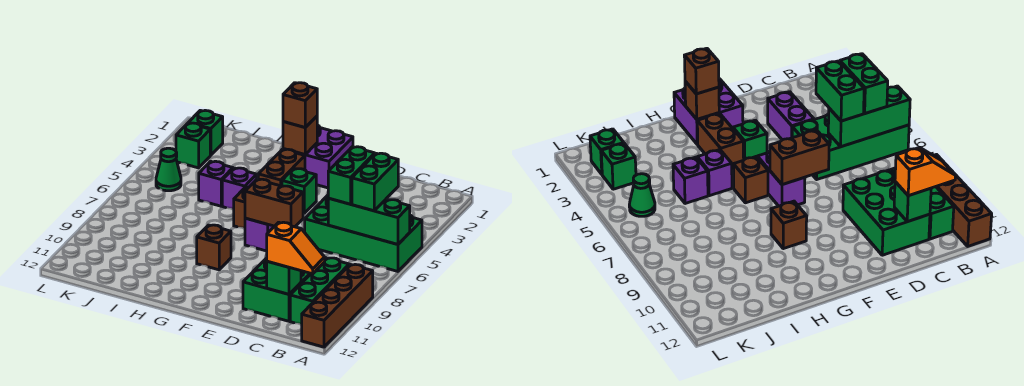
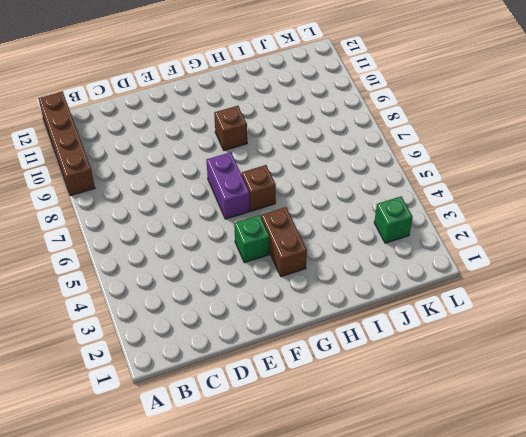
none -> green 2x4 brick [305,195,422,271]
none -> green 1x3 brick [290,258,349,325]
none -> green 2x3 brick [243,258,326,321]

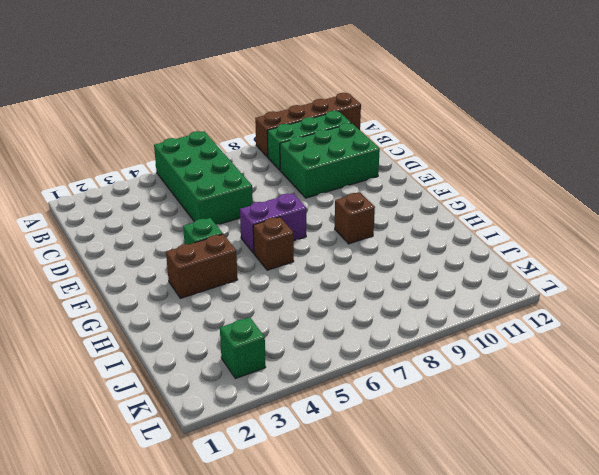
none -> purple 1x2 brick [768,92,814,140]
none -> purple 2x2 brick [283,125,353,188]
none -> purple 1x1 brick [222,168,257,209]

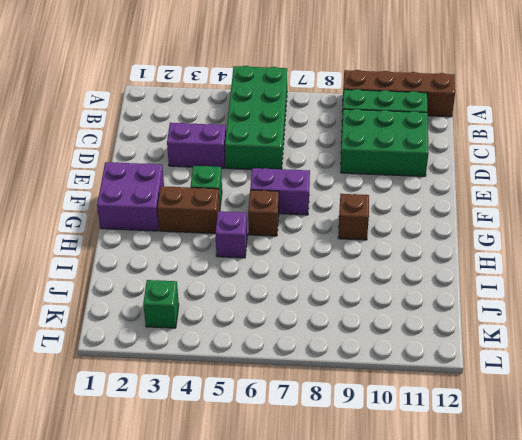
none -> purple 1x1 brick [199,161,233,206]
none -> green 1x1 brick [188,110,223,155]
none -> green 1x1 cone [156,148,181,191]

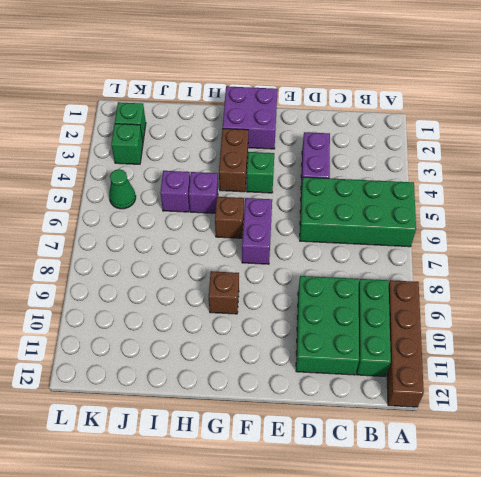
none -> green 1x3 brick [328,198,410,244]
none -> green 1x1 brick [267,261,301,294]
none -> brown 1x2 brick [245,179,303,227]

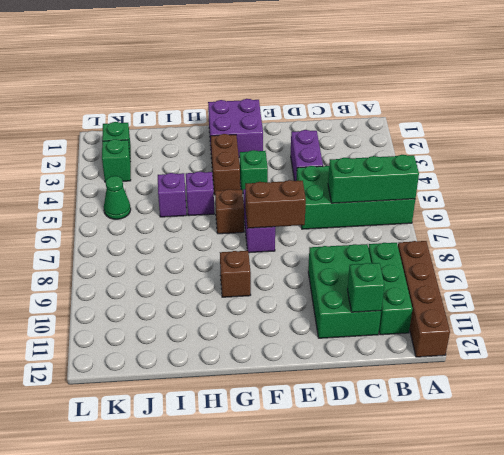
none -> brown 1x1 brick [283,116,317,155]
none -> green 1x2 brick [352,153,398,211]
none -> orange 1x2 slope [267,222,325,274]

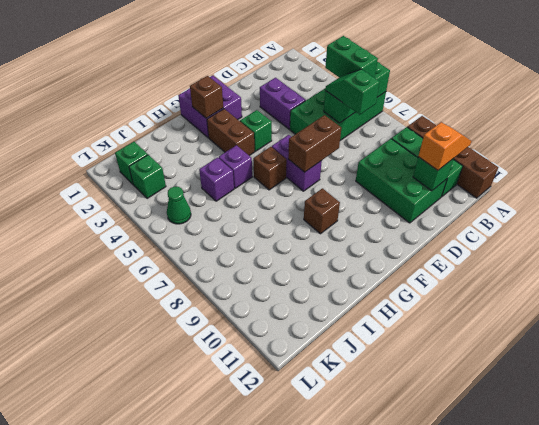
green 1x2 slope [325,69,380,115] -> green 1x2 brick [328,147,375,204]
none -> brown 1x1 brick [283,83,317,128]

